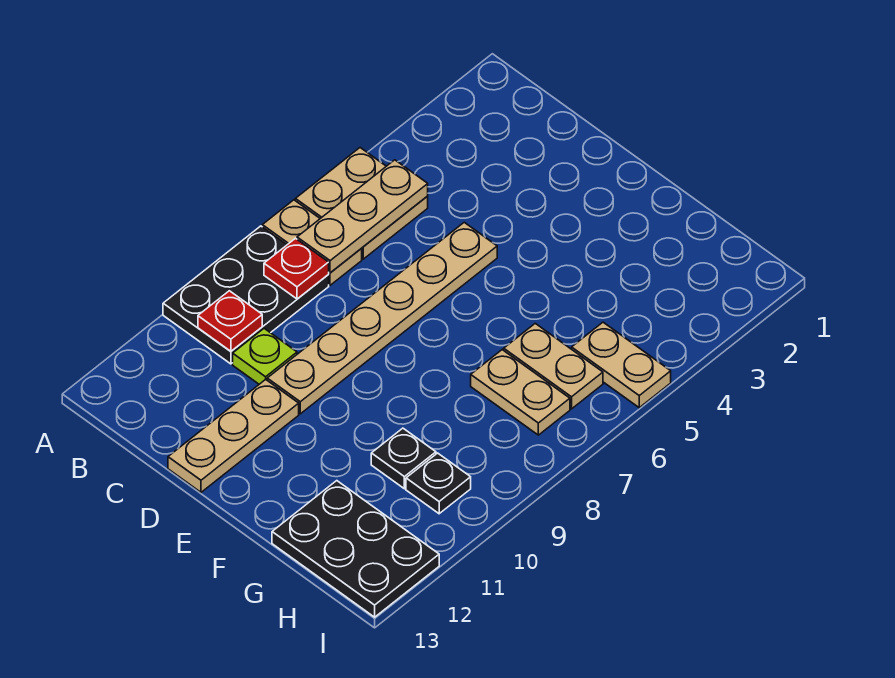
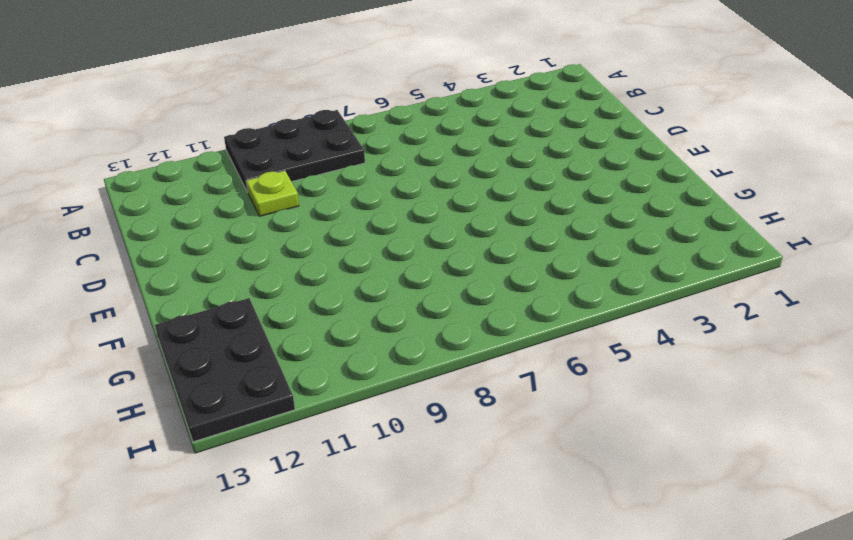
none -> tan 2x2 plate [295,148,428,259]
none -> tan 1x2 plate [262,200,362,285]
none -> tan 1x6 plate [267,222,497,414]

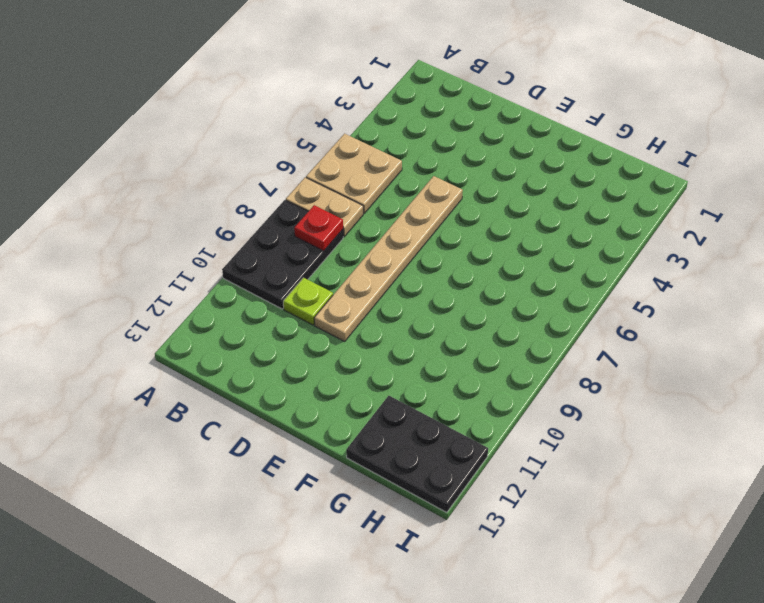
none -> tan 1x3 plate [168,380,299,492]
none -> tan 1x2 plate [504,323,603,409]
none -> tan 1x2 plate [471,350,570,435]

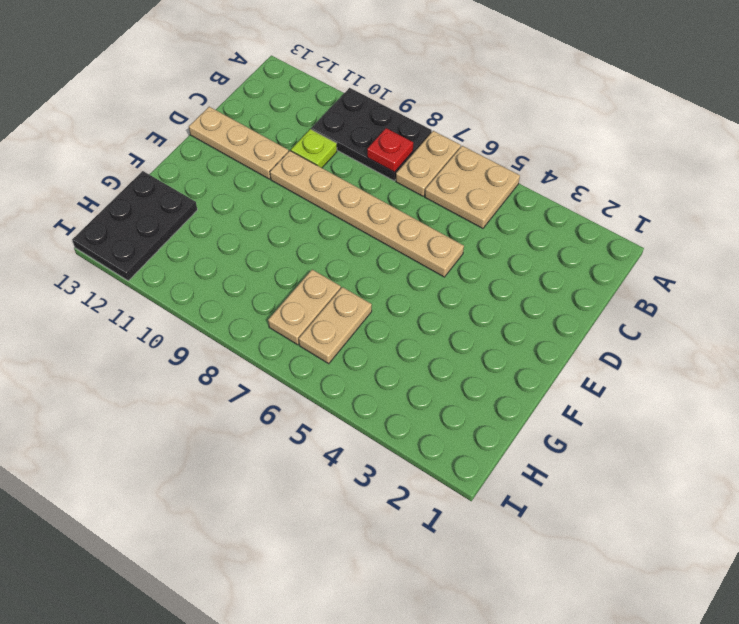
none -> black 1x1 plate [371,428,436,489]
none -> tan 1x2 plate [572,322,671,408]
none -> black 1x1 plate [406,453,471,514]

